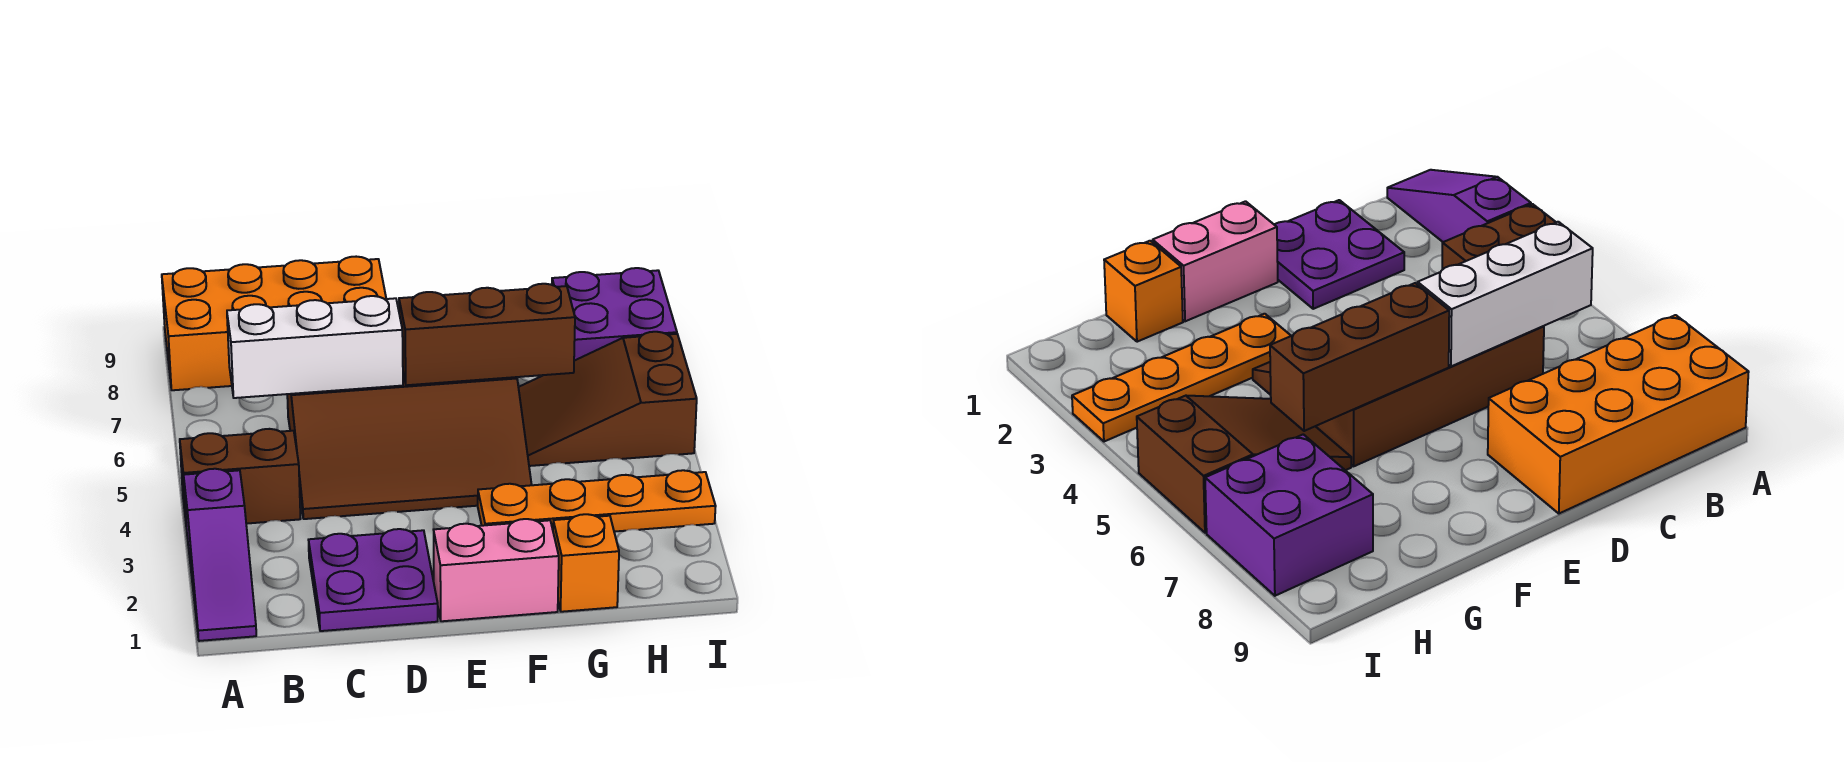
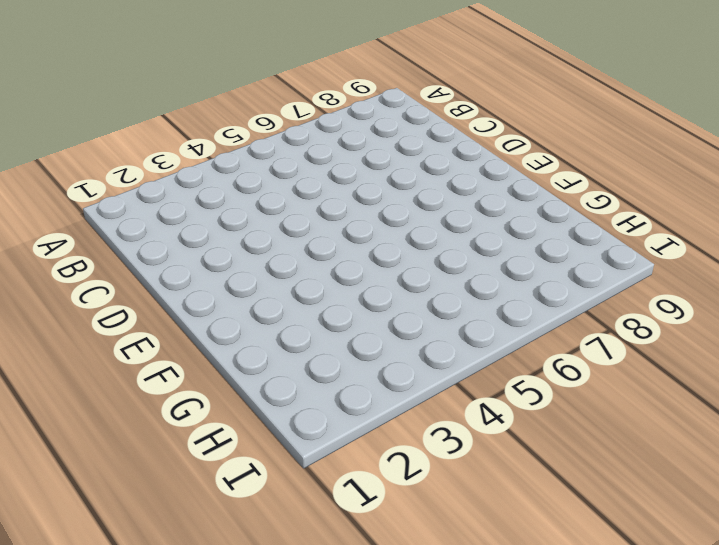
none -> purple 1x3 slope [184,469,256,641]
none -> brown 1x2 brick [180,429,301,524]
none -> orange 2x4 brick [162,257,386,390]

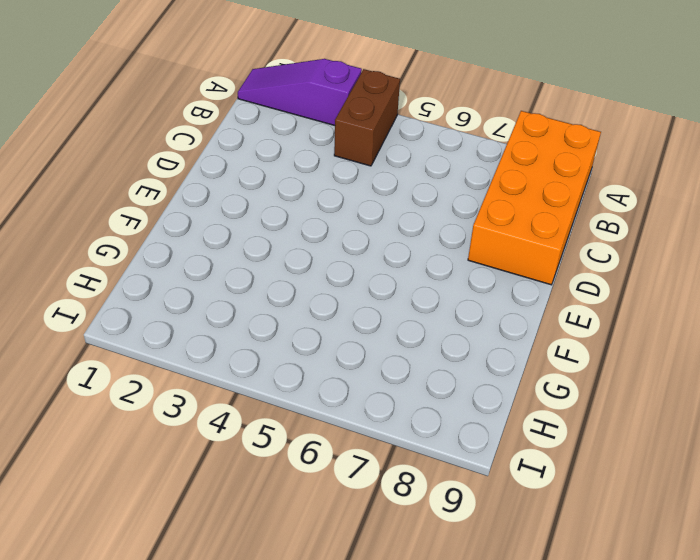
none -> purple 2x2 plate [309,529,438,631]
none -> brown 3x4 slope [287,373,532,519]
none -> pink 1x2 brick [434,519,559,621]

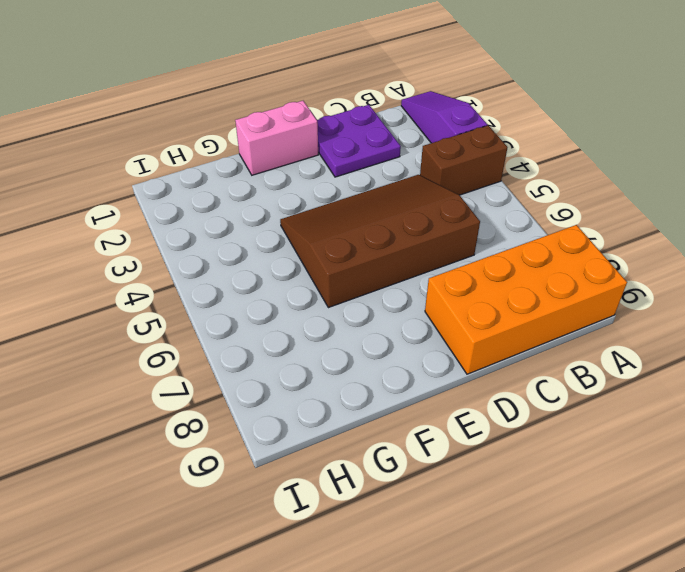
none -> orange 1x4 plate [478,470,716,532]
none -> orange 1x1 brick [553,514,619,612]
none -> brown 2x3 slope [518,332,697,466]

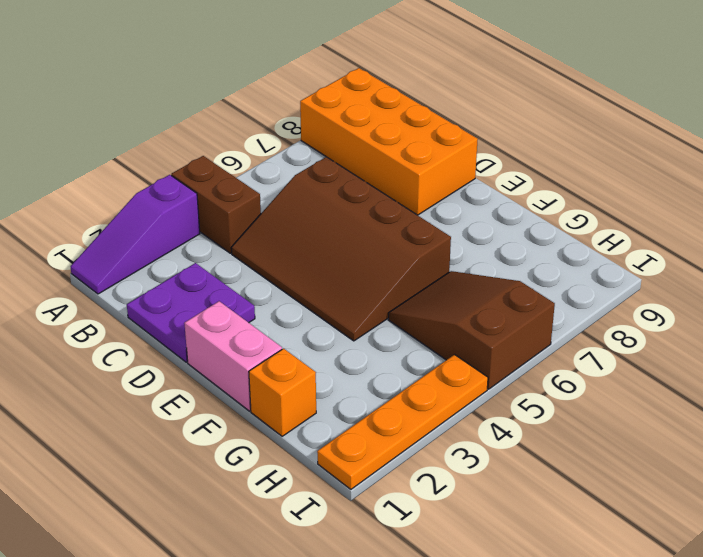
orange 1x4 plate [317,354,488,489] -> orange 1x4 plate turned to [478,470,716,532]
none -> purple 2x2 brick [552,268,677,361]
none -> white 1x3 brick [227,296,403,398]
none -> brown 1x3 brick [399,284,575,385]

